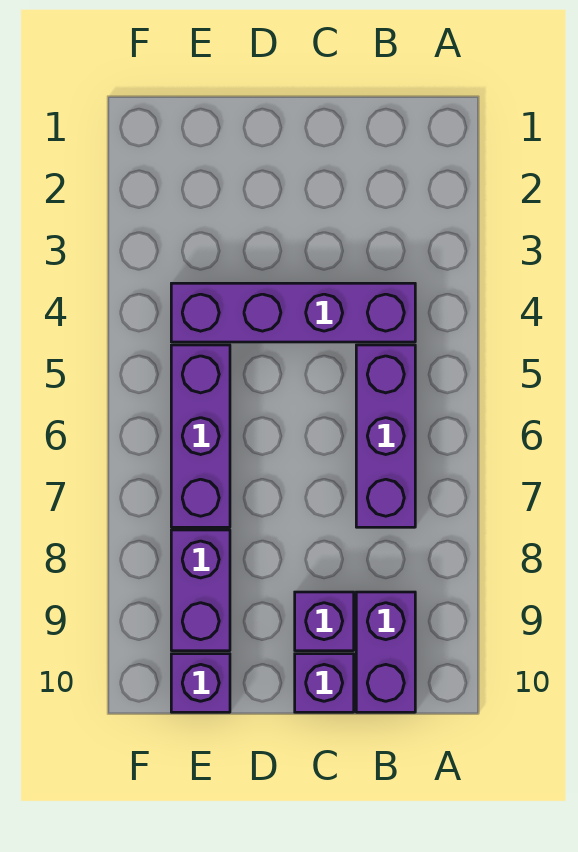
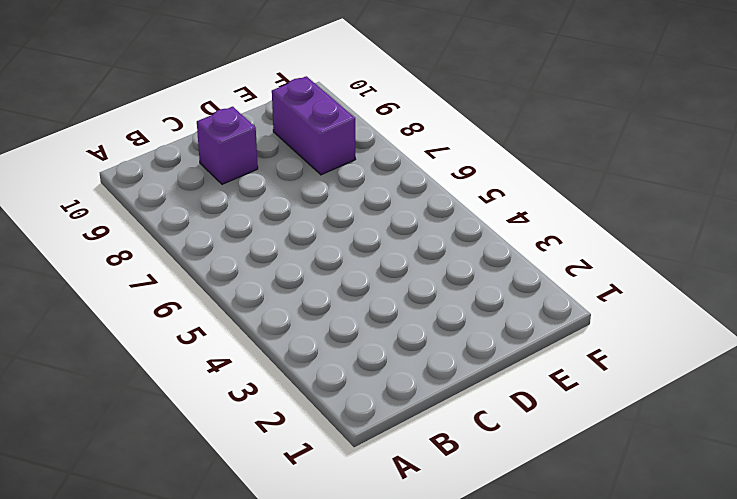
none -> purple 1x4 brick [171,283,415,342]
none -> purple 1x3 brick [356,345,415,527]

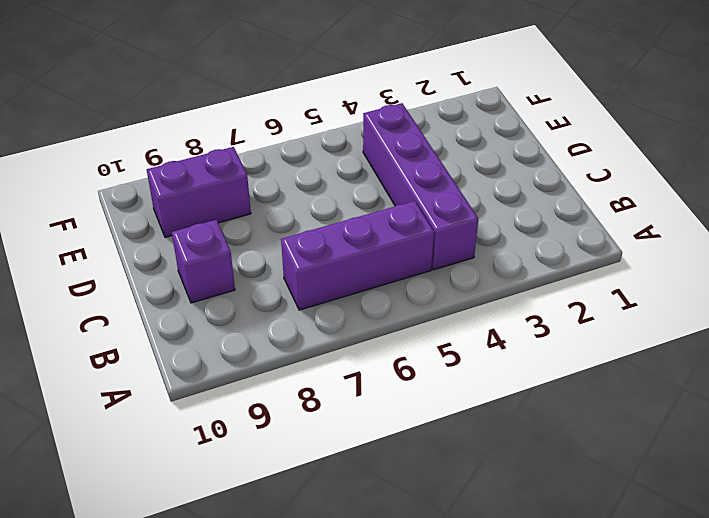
none -> purple 1x2 brick [356,592,415,712]
none -> purple 1x1 brick [295,654,354,712]

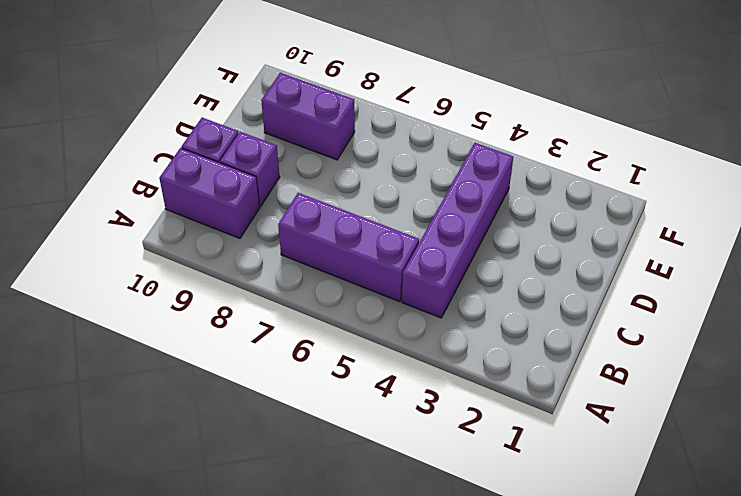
none -> purple 1x3 brick [171,345,230,527]
none -> purple 1x1 brick [171,654,230,712]

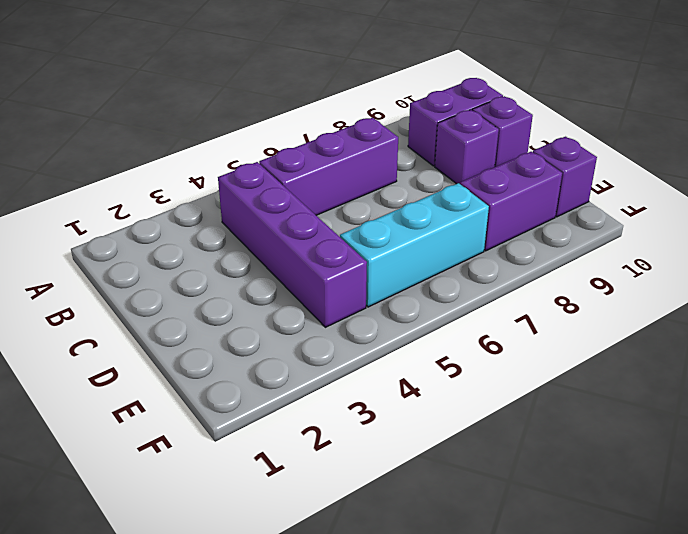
cyan 1x3 brick [340,183,489,307] -> purple 1x3 brick [171,345,230,527]

